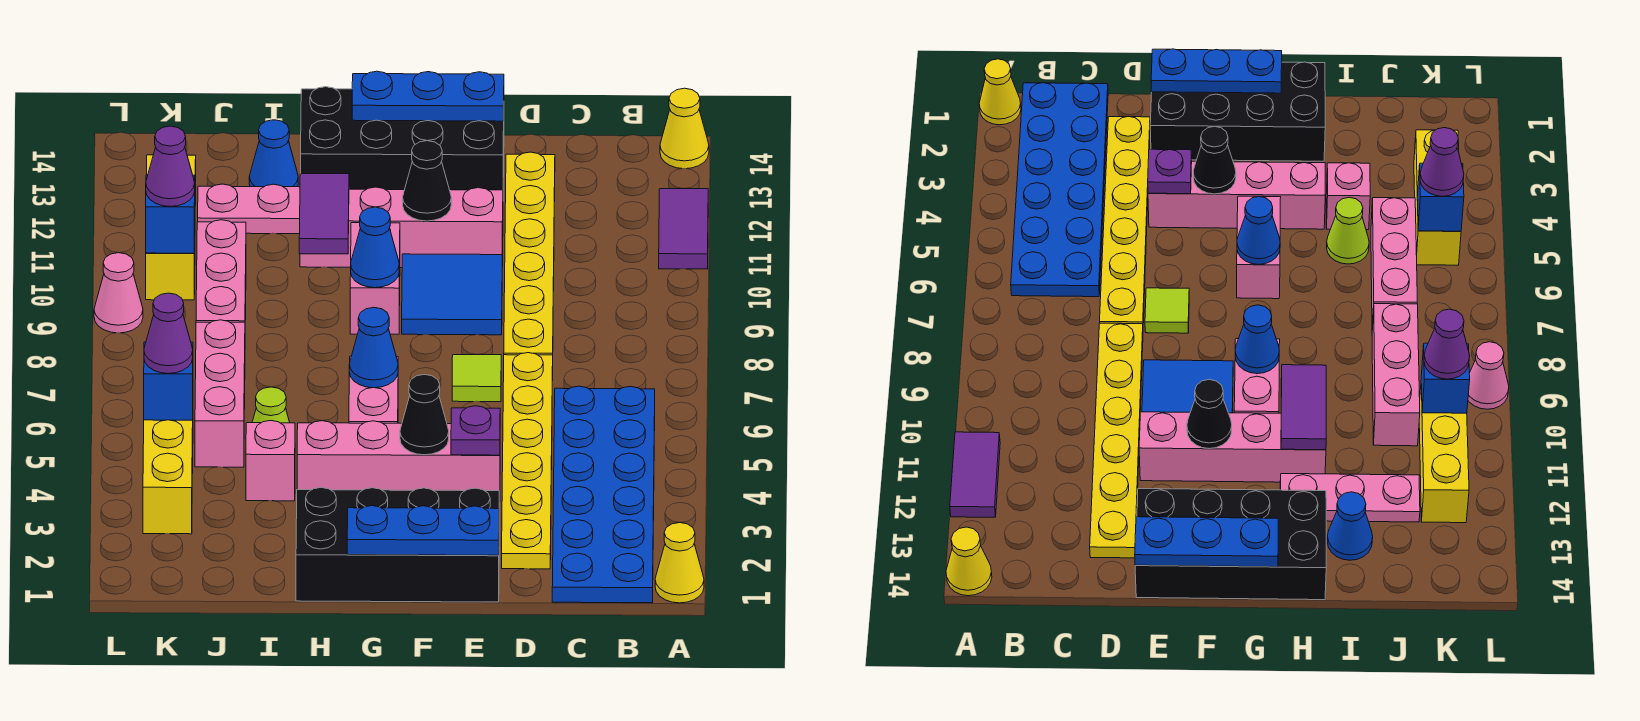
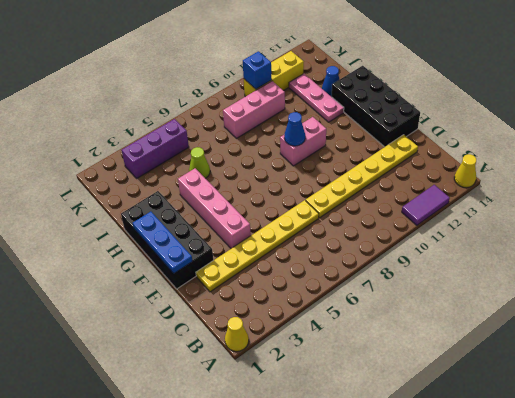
purple 1x3 brick [122,119,189,179] -> yellow 1x3 brick [143,420,193,534]
none -> blue 2x6 plate [552,386,655,603]
none -> lime 1x1 tile [452,355,501,402]
none -> blue 2x2 tile [402,254,502,335]
none -> pink 1x4 brick [300,187,503,268]

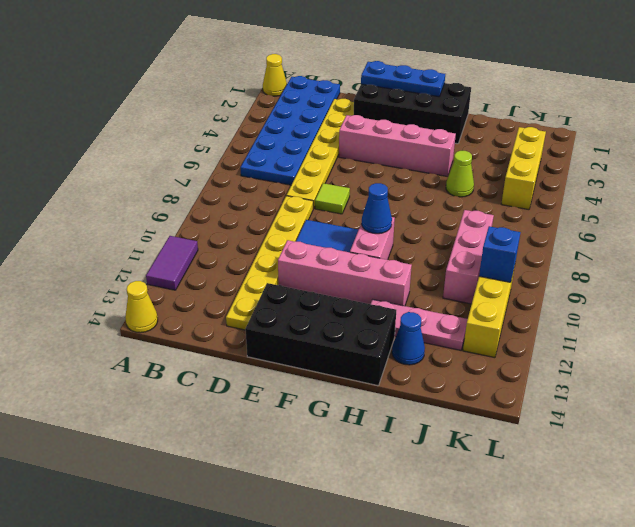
none -> pink 1x2 brick [349,356,398,423]
none -> pink 1x1 brick [246,420,295,501]
none -> pink 1x3 brick [195,320,245,467]
none -> pink 1x1 cone [94,253,143,333]

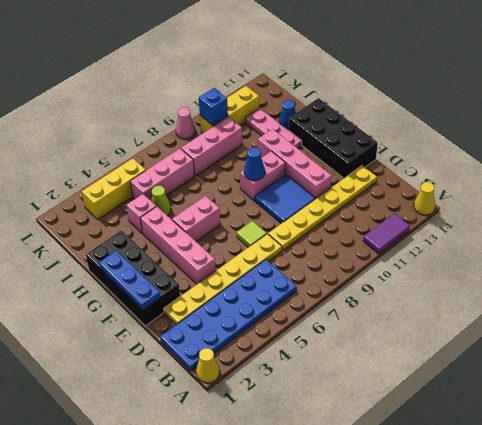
none -> purple 1x1 plate [451,406,500,455]
none -> blue 1x3 plate [352,71,504,121]
none -> black 1x1 cone [400,375,449,455]
none -> black 1x1 cone [403,141,451,221]

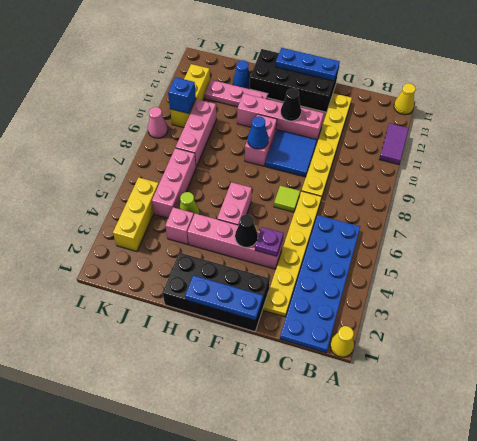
none -> blue 1x1 cone [349,307,398,388]
none -> purple 1x2 tile [299,174,349,254]
none -> blue 1x1 brick [144,342,193,420]
none -> purple 1x1 cone [144,293,193,374]

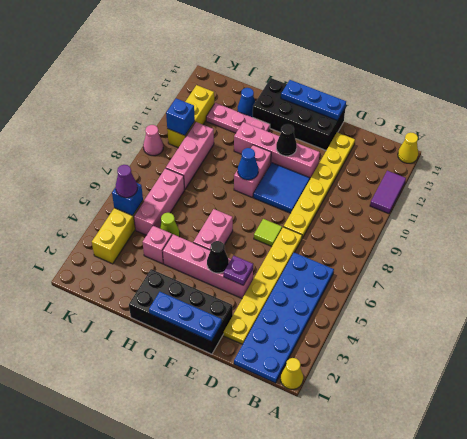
none -> blue 1x1 cone [349,307,398,388]
none -> purple 1x2 tile [299,174,349,254]
none -> purple 1x1 cone [146,126,195,206]

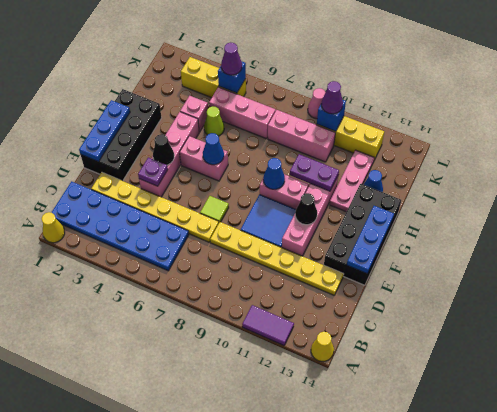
purple 1x2 plate [290,154,339,191] -> purple 1x2 tile [299,174,349,254]

